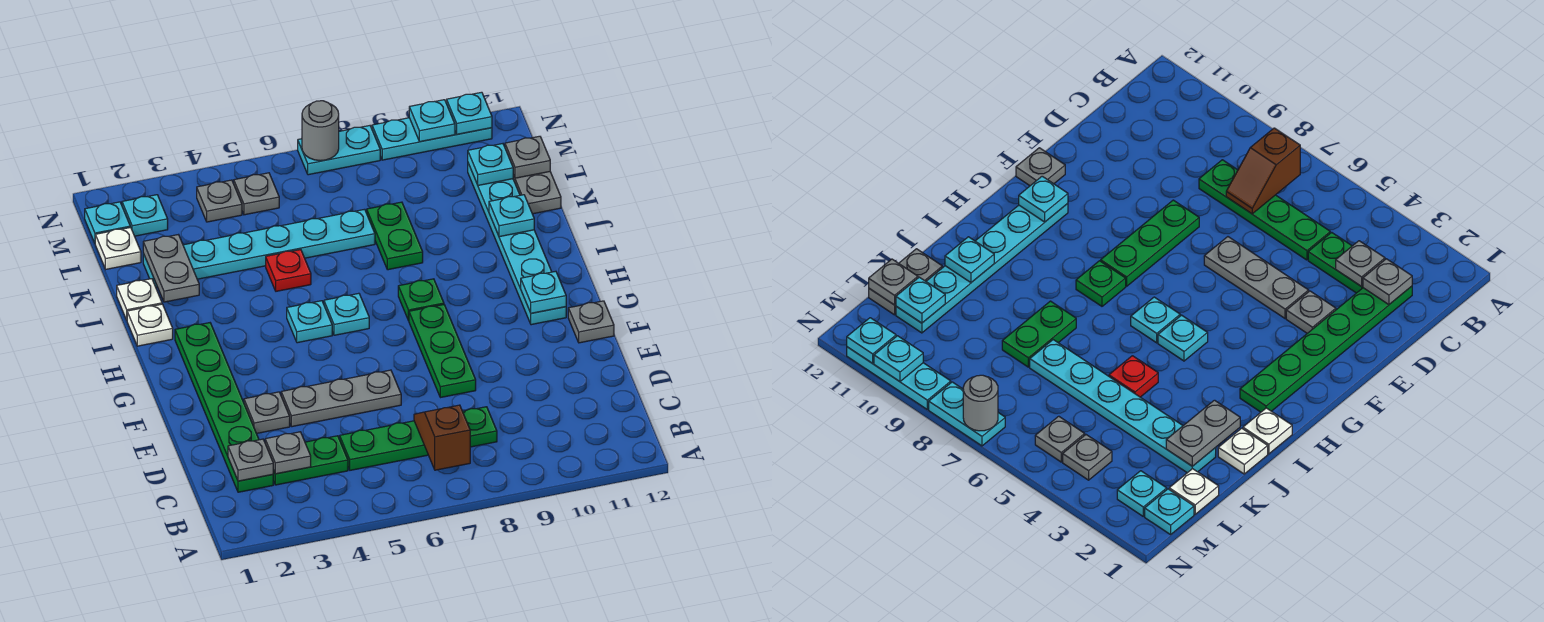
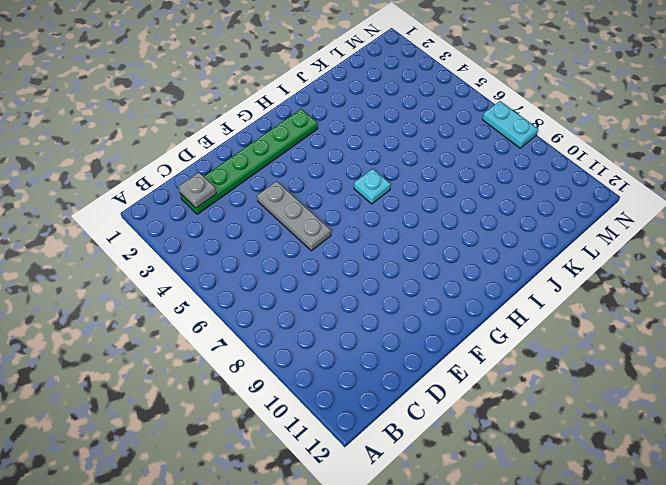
none -> green 1x2 plate [273,436,348,485]
none -> green 1x4 plate [340,407,497,470]
none -> grey 1x1 plate [244,392,290,433]
none -> green 1x3 plate [409,305,476,398]

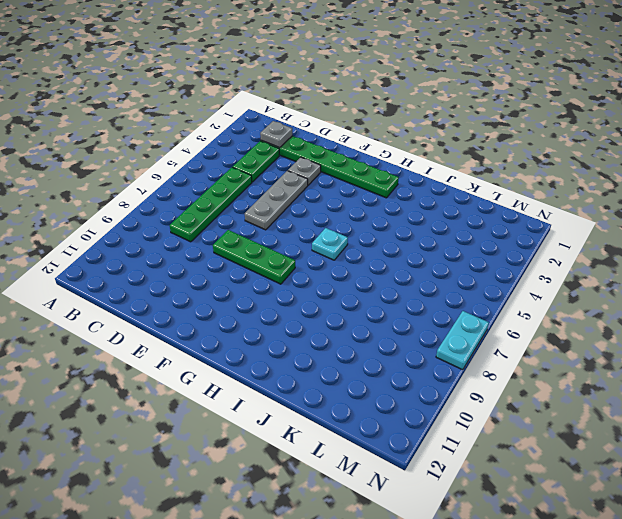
none -> grey 1x1 plate [568,301,614,343]
none -> cyan 1x6 plate [468,163,566,325]
none -> cyan 1x1 plate [287,301,332,343]
none -> green 1x1 plate [398,279,444,321]

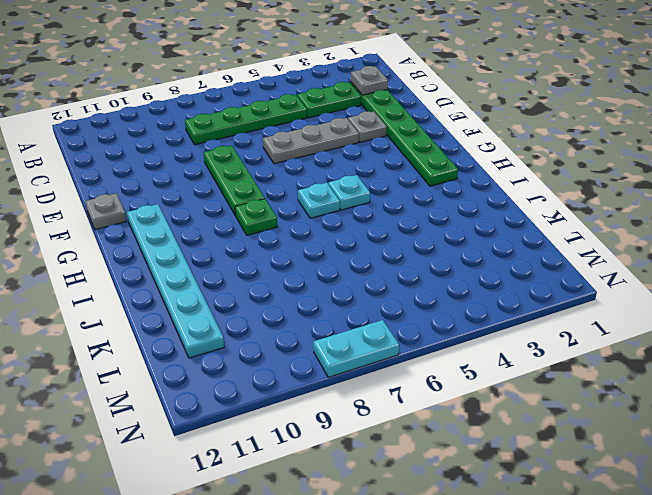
none -> white 1x1 plate [127,304,173,346]
none -> white 1x1 plate [117,279,162,320]
none -> red 1x1 plate [266,250,311,291]
none -> green 1x2 plate [367,202,423,270]

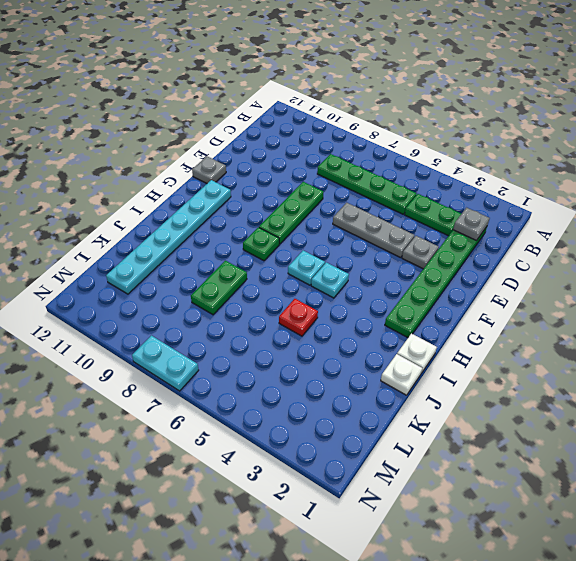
none -> cyan 1x6 plate [143,209,375,287]
none -> grey 1x2 plate [513,172,561,214]
none -> white 1x1 plate [95,227,141,269]
none -> cyan 1x1 plate [85,202,130,243]

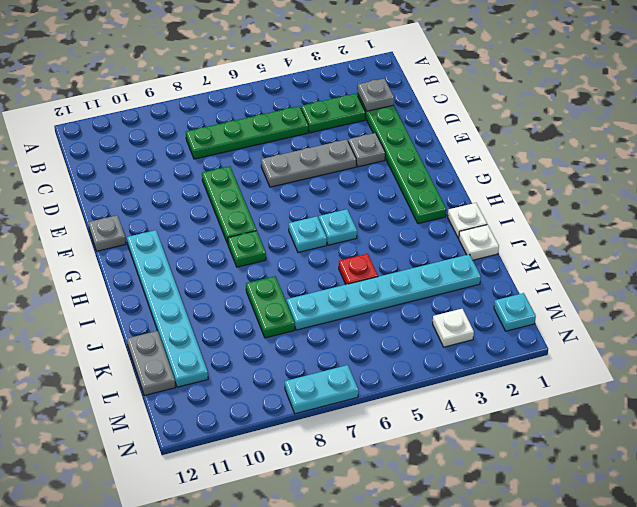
white 1x1 plate [433,309,474,347] -> white 1x1 plate moved to [95,227,141,269]
none -> cyan 1x1 plate [122,195,168,236]
none -> grey 1x1 plate [197,180,242,222]
none -> grey 1x1 plate [234,173,279,215]
none -> cyan 1x3 plate [372,118,492,160]

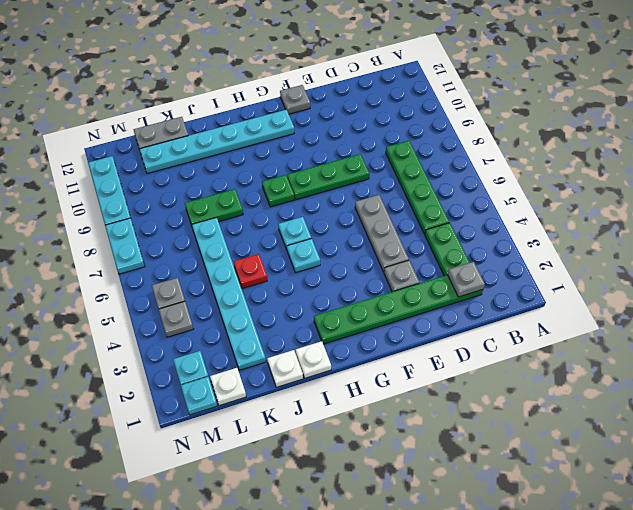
none -> brown 1x2 slope [414,405,470,470]
none -> grey 1x1 plate [265,432,311,474]
none -> cyan 1x1 plate [521,271,566,313]
none -> grey 1x2 plate [143,235,199,302]

